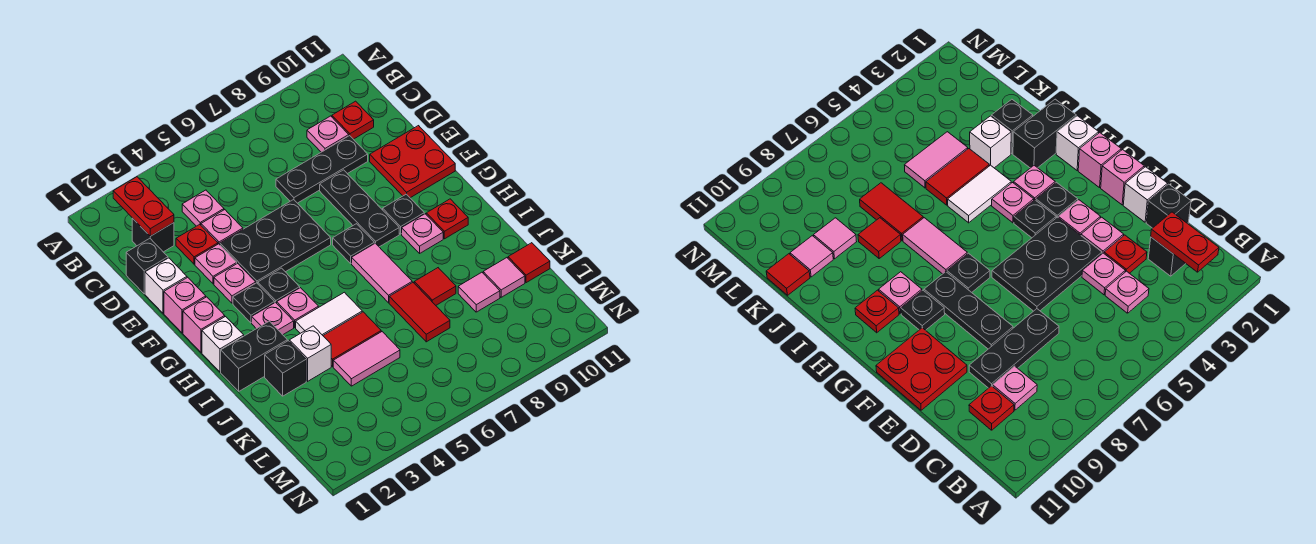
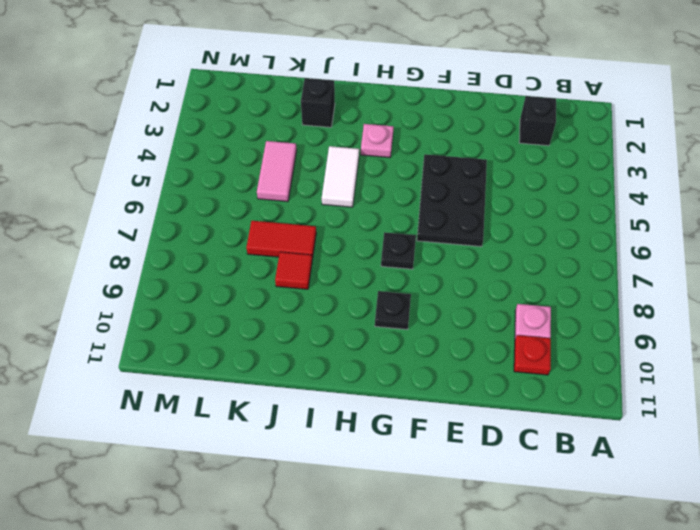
none -> pink 1x1 plate [182,190,224,226]
none -> black 1x1 brick [126,239,168,294]
none -> red 1x1 plate [176,224,218,264]
none -> pink 1x1 plate [201,210,243,244]

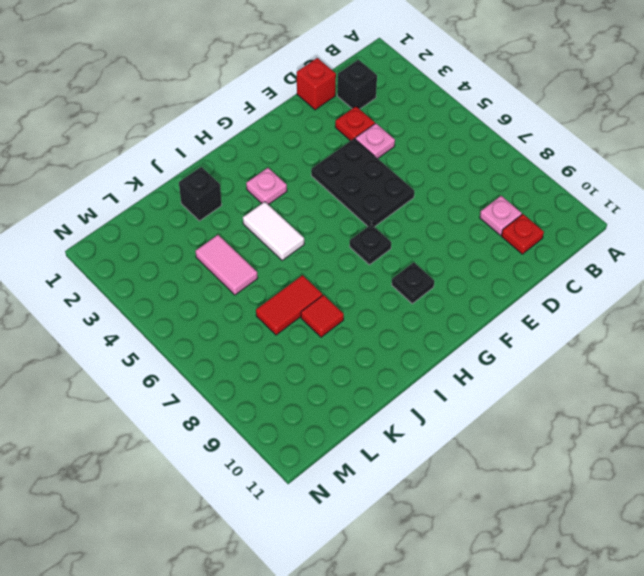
red 1x1 brick [297,58,336,110] -> black 1x1 brick [126,239,168,294]
none -> pink 1x1 plate [182,190,224,226]
none -> black 1x3 plate [276,136,368,203]
none -> white 1x1 brick [145,258,187,313]
none -> pink 1x1 plate [195,244,237,284]

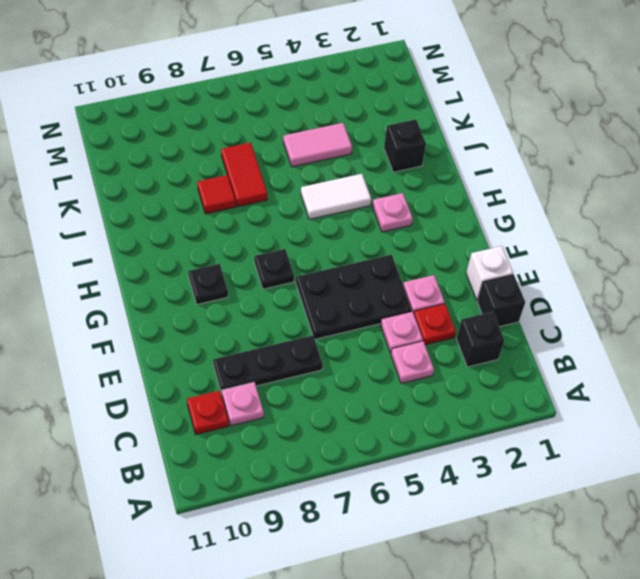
none -> black 1x3 plate [320,170,399,247]
none -> red 2x2 plate [370,126,455,198]
none -> pink 1x1 brick [164,277,206,333]
none -> pink 1x1 plate [214,263,256,303]

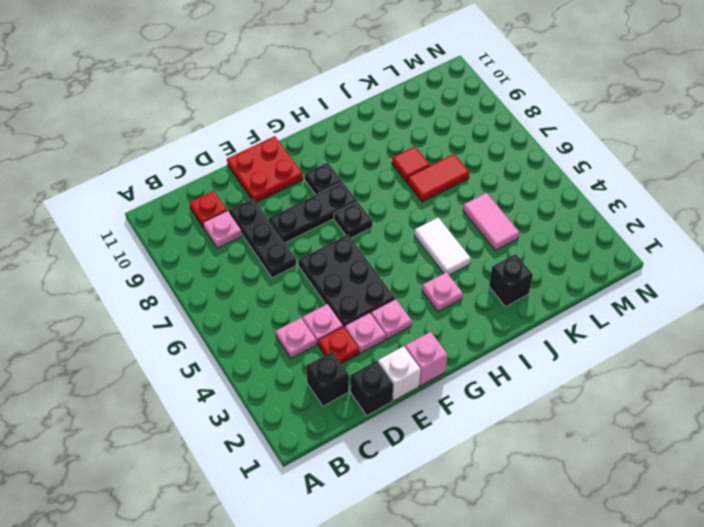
none -> pink 1x1 brick [183,297,225,352]
none -> black 1x1 plate [233,283,275,323]
none -> black 1x1 plate [258,268,300,303]
none -> white 1x1 brick [202,317,244,372]

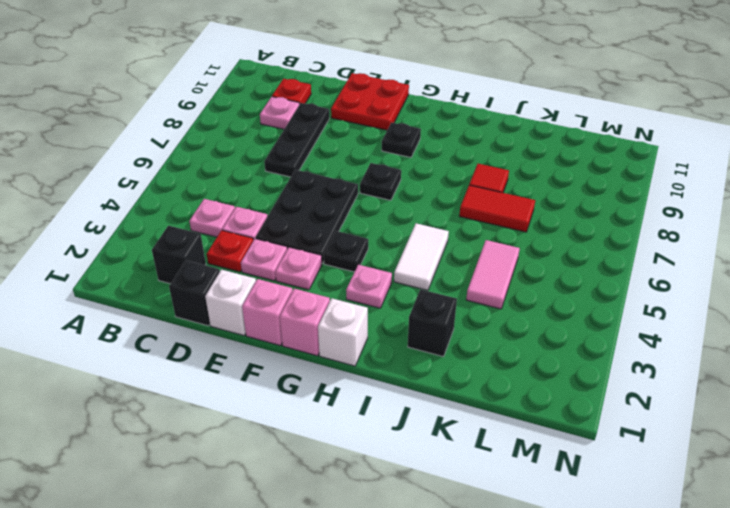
none -> black 1x3 plate [320,170,399,247]
none -> black 1x1 plate [233,283,275,323]
none -> pink 1x1 plate [277,288,318,327]
none -> pink 1x2 tile [352,243,412,303]

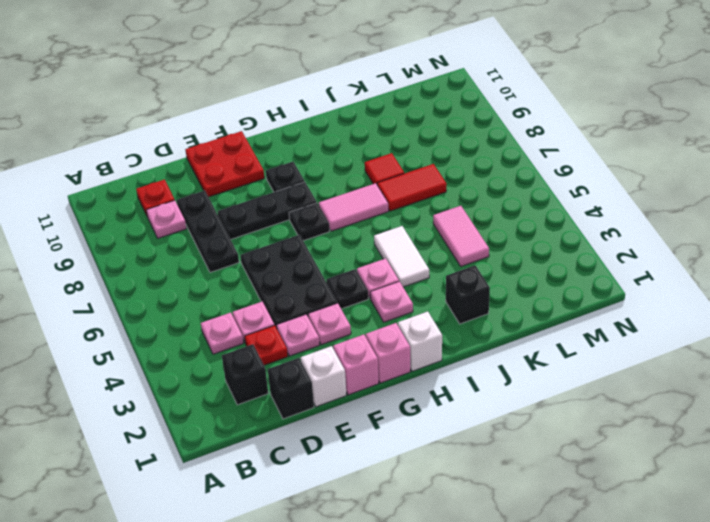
none -> black 1x1 plate [233,283,275,323]
none -> pink 1x1 plate [402,214,443,253]
none -> red 1x1 plate [426,199,468,239]
none -> black 1x2 brick [221,321,287,391]

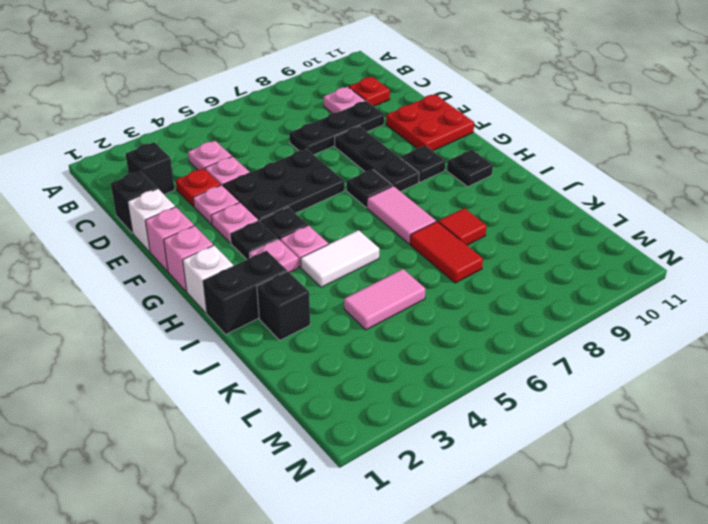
black 1x1 plate [447,150,493,187] -> red 1x1 plate [426,199,468,239]
none -> pink 1x1 plate [402,214,443,253]
none -> white 1x1 brick [290,326,331,381]
none -> red 1x2 tile [323,312,381,366]
none -> pink 1x1 tile [458,272,500,312]

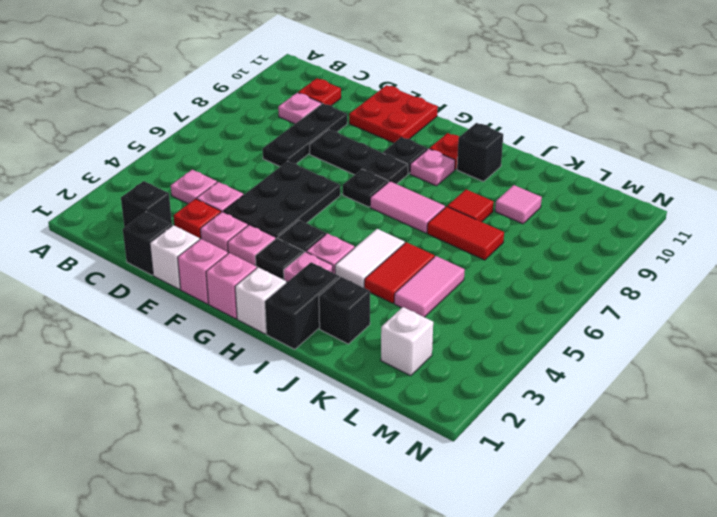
black 1x1 brick [457,123,503,182] -> none
white 1x1 brick [381,307,433,376] -> white 1x1 brick moved to [290,326,331,381]
none -> pink 1x1 tile [483,258,525,297]
none -> red 1x1 tile [508,243,550,283]
none -> red 1x2 plate [113,177,174,236]

